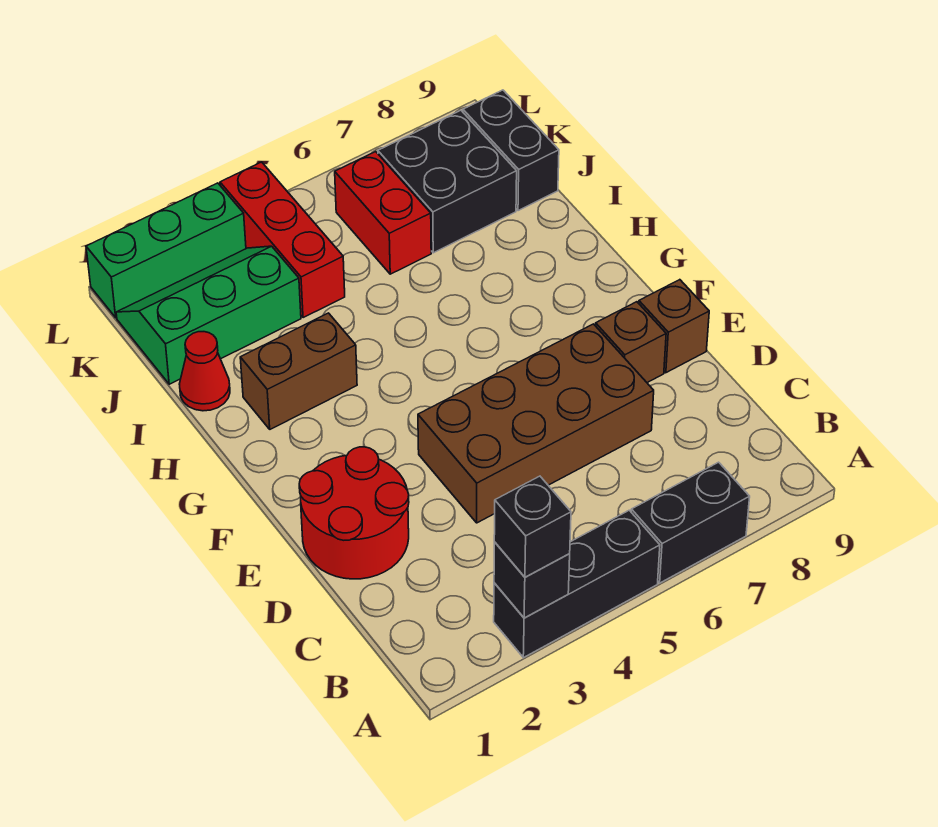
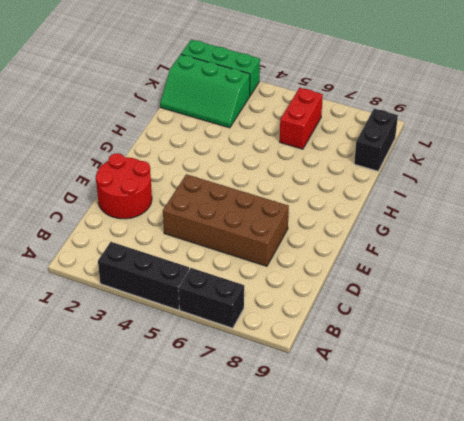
green 2x3 slope [160,54,250,128] -> green 2x3 slope turned to [116,246,301,384]
none -> brown 1x1 brick [596,302,666,383]
none -> brown 1x1 brick [639,280,709,373]
none -> brown 1x2 brick [240,313,357,429]

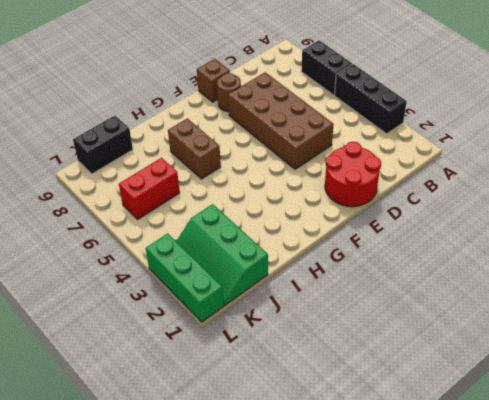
brown 1x1 round brick [217,73,241,112] -> brown 1x1 brick [596,302,666,383]
brown 1x2 brick [168,118,221,179] -> brown 1x2 brick moved to [240,313,357,429]
none -> red 1x1 cone [179,332,230,411]
none -> red 1x3 brick [220,162,345,318]
none -> black 2x2 brick [378,110,517,253]

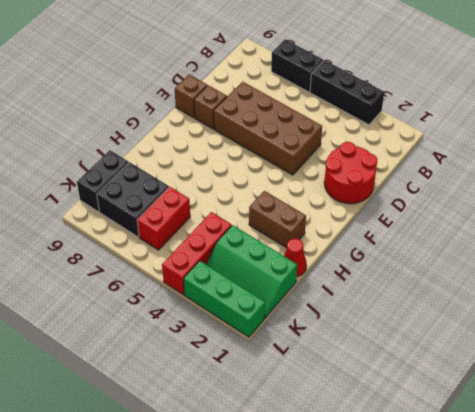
none -> black 1x1 brick [494,542,570,618]
none -> black 1x1 brick [494,476,571,577]

